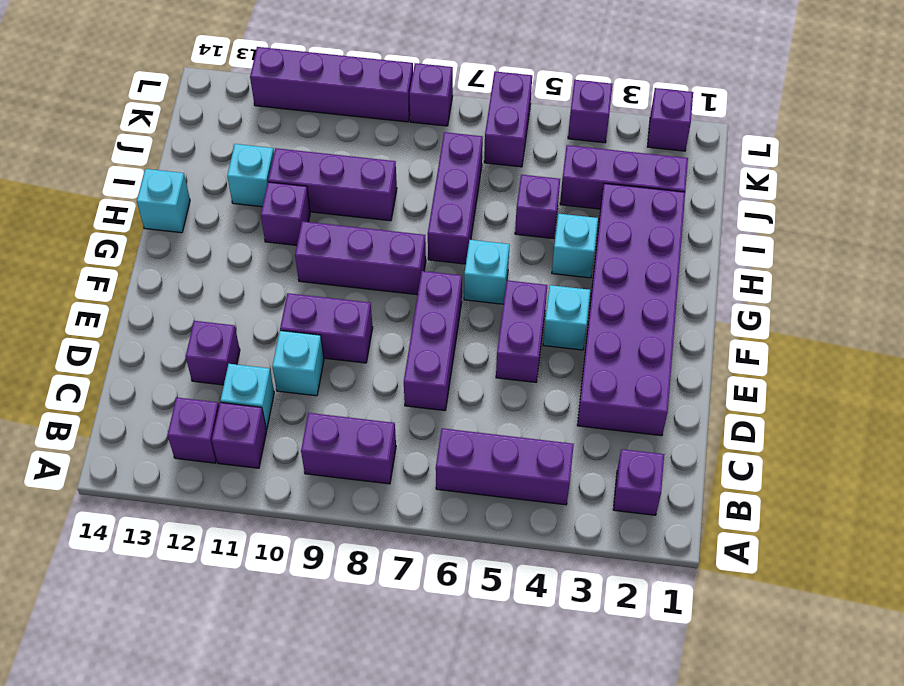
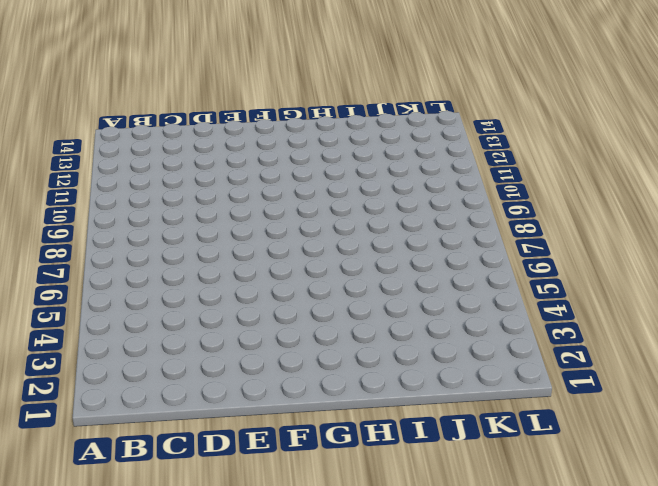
none -> purple 1x1 brick [613,449,664,515]
none -> purple 1x3 brick [436,428,574,505]
none -> purple 1x2 brick [301,413,396,484]

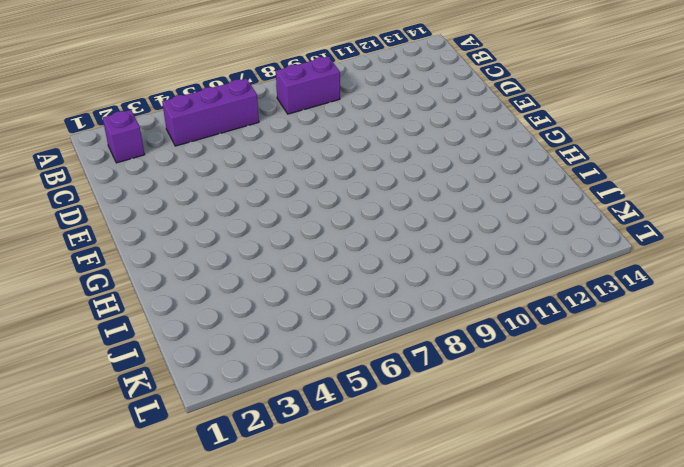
none -> purple 1x1 brick [212,403,267,468]
none -> purple 1x1 brick [167,397,219,463]
none -> cyan 1x1 brick [220,364,274,429]

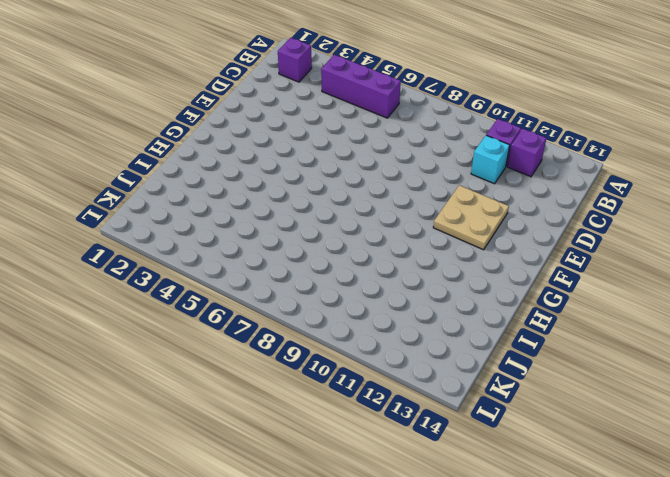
tan 2x2 plate [433,185,509,250] -> none
none -> purple 1x2 brick [301,413,396,484]
none -> purple 2x6 brick [577,183,685,436]
none -> purple 1x3 brick [404,271,462,411]

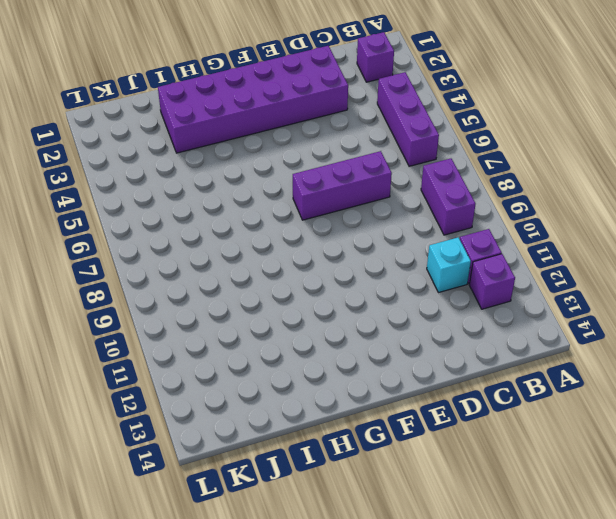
none -> cyan 1x1 brick [272,331,324,396]
none -> purple 1x1 brick [186,321,240,385]
none -> purple 1x2 brick [496,280,547,382]

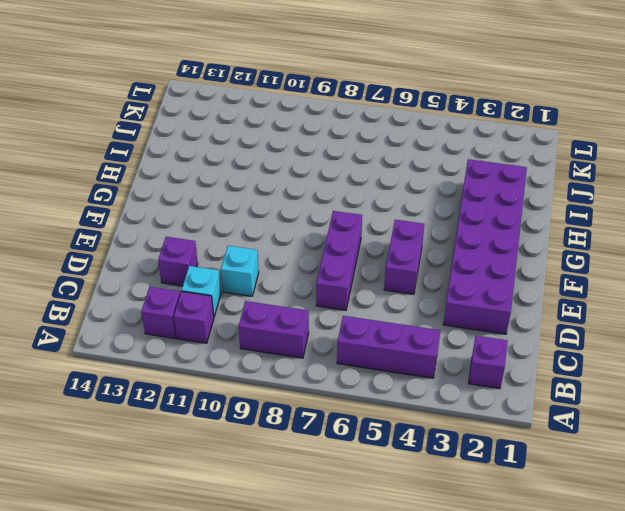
none -> purple 1x2 brick [280,293,373,363]
none -> cyan 1x1 brick [543,285,590,350]
none -> cyan 1x1 brick [464,240,510,304]

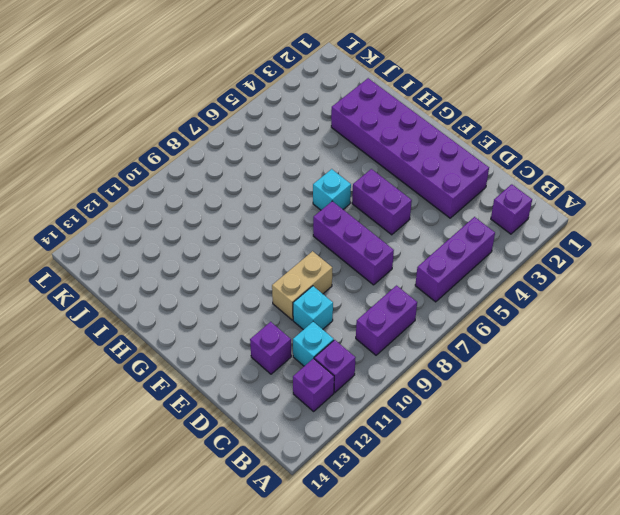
tan 1x2 brick [272,251,332,320] -> purple 1x2 brick [280,293,373,363]
none -> cyan 1x1 brick [543,285,590,350]
none -> purple 1x3 brick [295,221,426,295]
none -> cyan 1x1 brick [552,214,598,278]

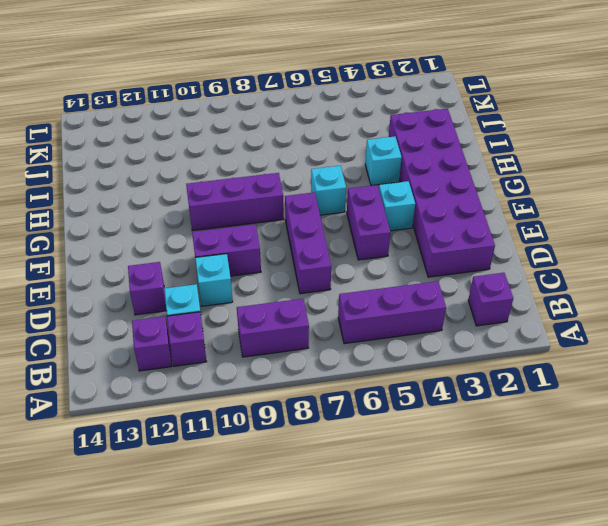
none -> purple 1x3 brick [428,132,483,264]
none -> purple 1x1 brick [261,182,310,245]
none -> cyan 1x1 brick [137,169,190,233]

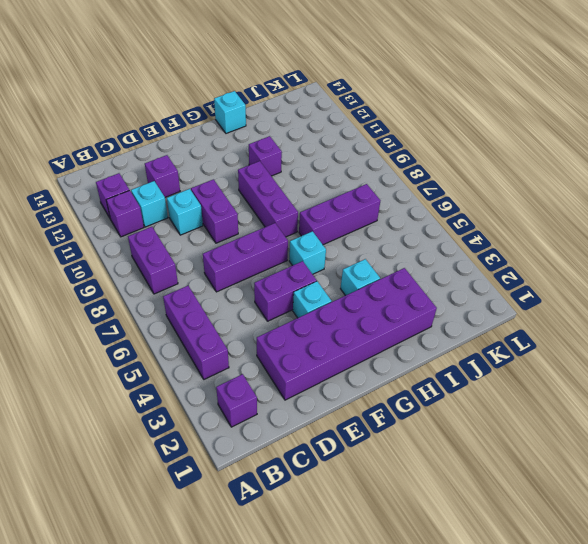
none -> purple 1x1 brick [515,175,560,239]
none -> purple 1x3 brick [268,148,397,221]
none -> cyan 1x1 brick [227,144,274,207]

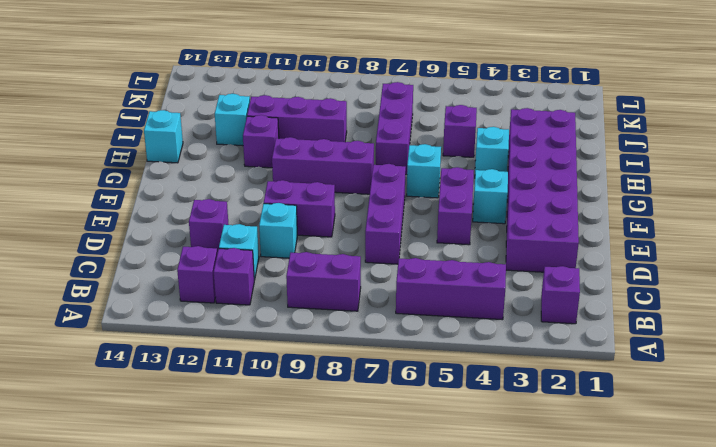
none -> purple 1x3 brick [560,145,688,209]
none -> purple 1x2 brick [484,72,532,167]
none -> purple 1x1 brick [647,88,693,151]

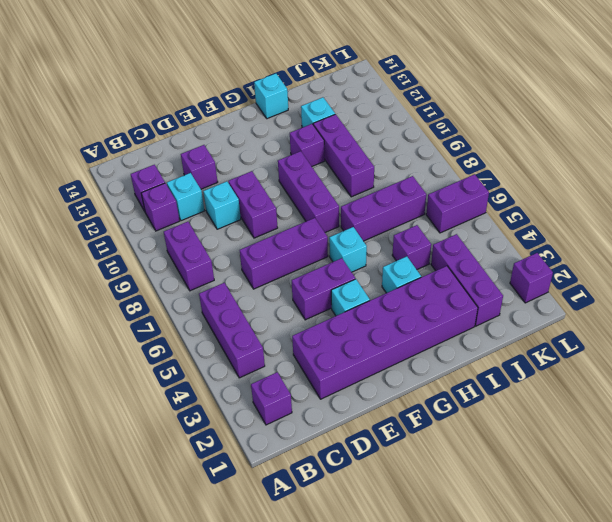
none -> purple 1x1 brick [568,80,613,143]
none -> purple 1x1 brick [409,63,453,126]
none -> purple 1x4 brick [250,47,413,122]

